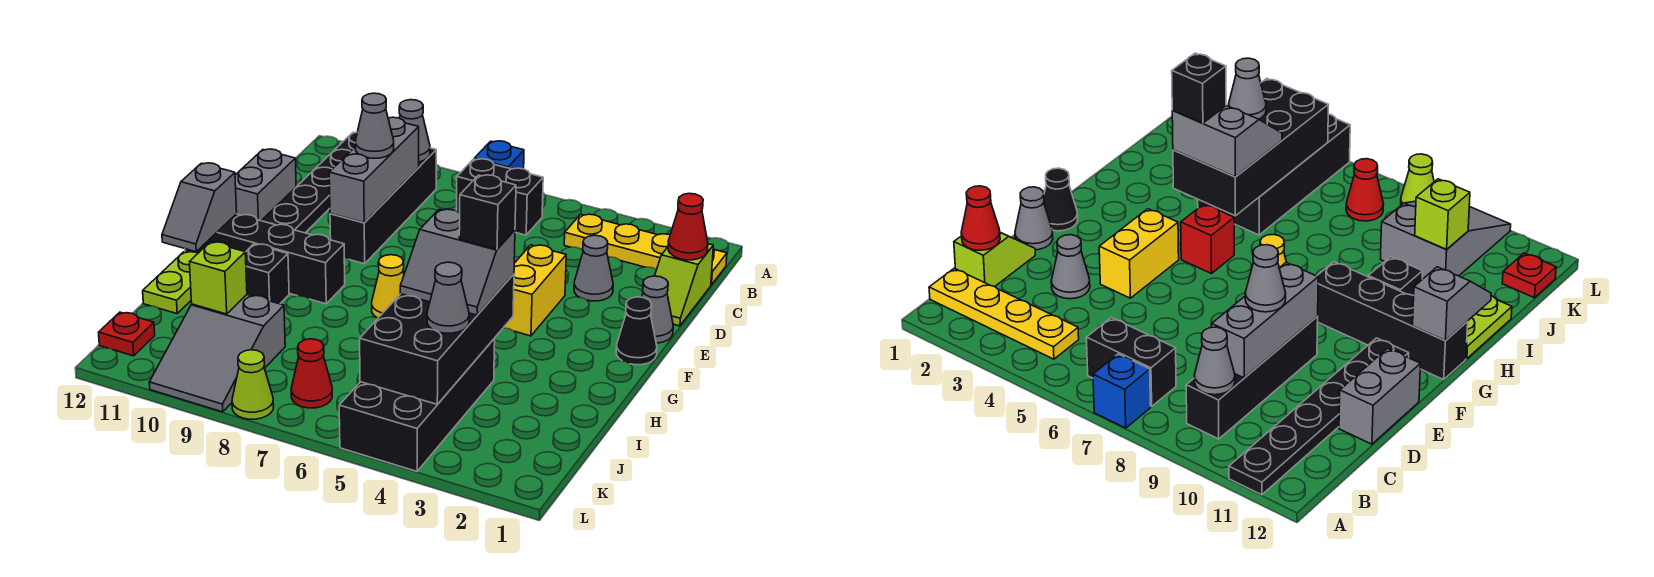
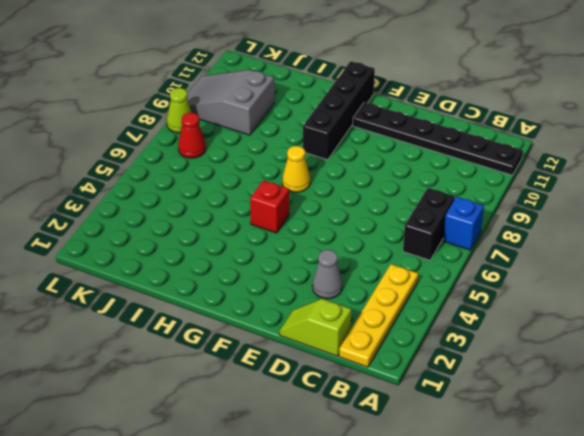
none -> black 1x4 brick [330,148,436,264]
none -> grey 1x2 brick [235,149,296,221]
none -> grey 1x1 cone [642,276,673,343]
none -> yellow 1x2 brick [504,245,566,336]

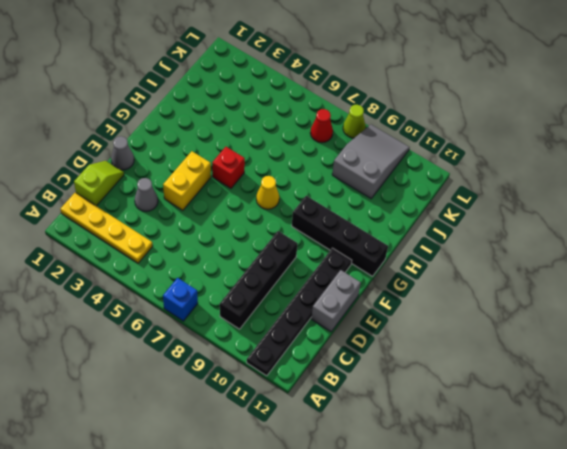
none -> black 1x2 brick [456,159,543,235]
none -> black 1x1 cone [616,297,657,365]
none -> black 1x1 brick [245,244,289,304]
none -> lime 1x2 plate [143,252,198,314]

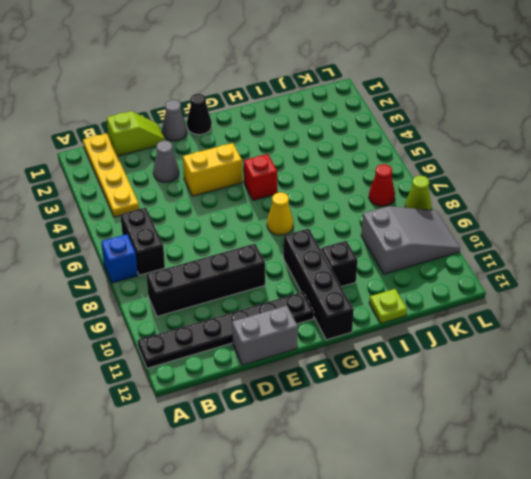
lime 1x1 plate [369,289,407,323] -> lime 1x2 plate [143,252,198,314]
none -> black 2x4 brick [339,339,495,471]
none -> red 1x1 plate [99,312,155,356]
none -> grey 1x1 cone [399,100,430,162]
none -> red 1x1 cone [668,193,708,260]

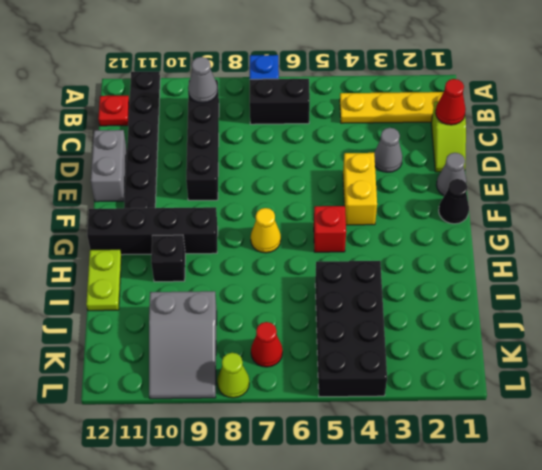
red 1x1 plate [98,96,129,126] -> red 1x1 plate moved to [99,312,155,356]
none -> grey 1x3 brick [329,117,419,223]
none -> grey 1x2 slope [162,163,237,252]
none -> black 2x4 brick [360,274,514,404]
none -> lime 1x1 brick [190,242,247,314]

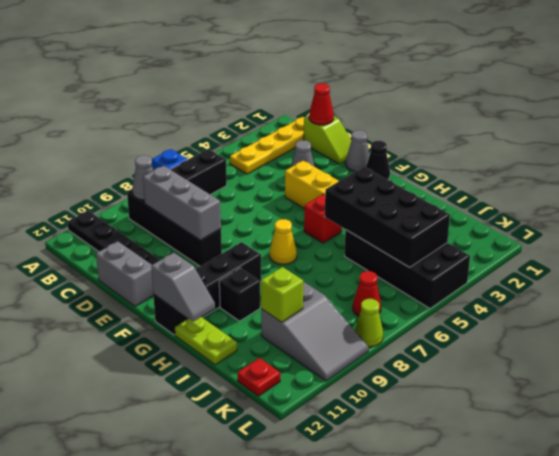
none -> grey 1x1 cone [355,93,394,158]
none -> grey 2x2 slope [400,209,515,315]
none -> grey 1x1 cone [427,262,469,333]
none -> black 1x1 brick [459,175,516,249]

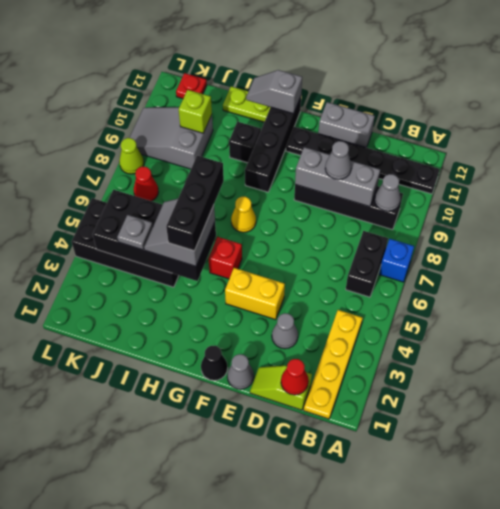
black 1x3 brick [166,156,224,251] -> black 1x1 brick [459,175,516,249]
grey 1x1 plate [117,215,153,250] -> grey 1x1 cone [427,262,469,333]

